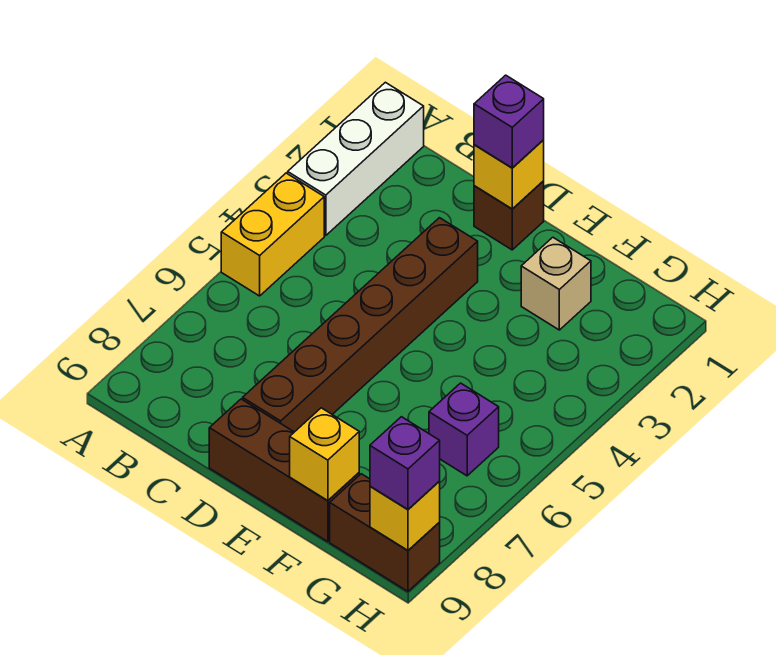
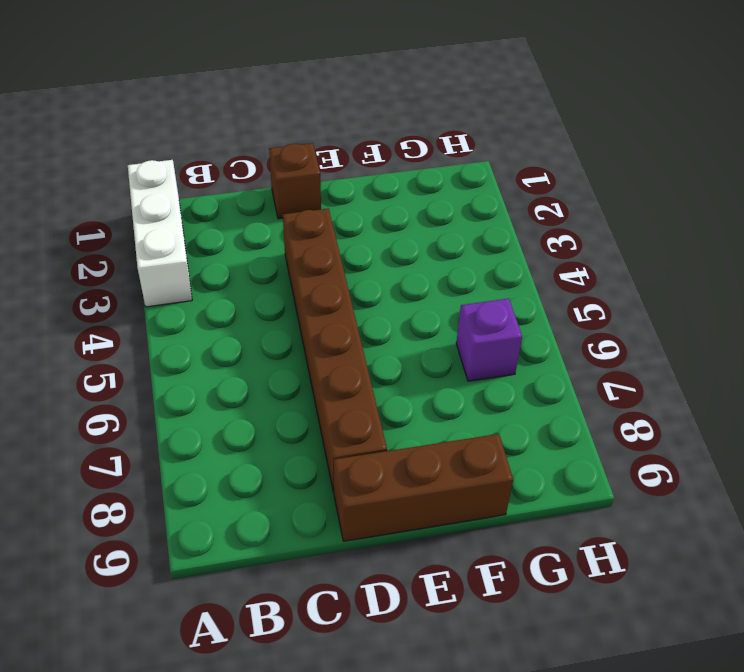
none -> yellow 1x2 brick [221,173,324,296]
none -> tan 1x1 brick [521,237,591,330]
none -> brown 1x2 brick [330,474,440,591]

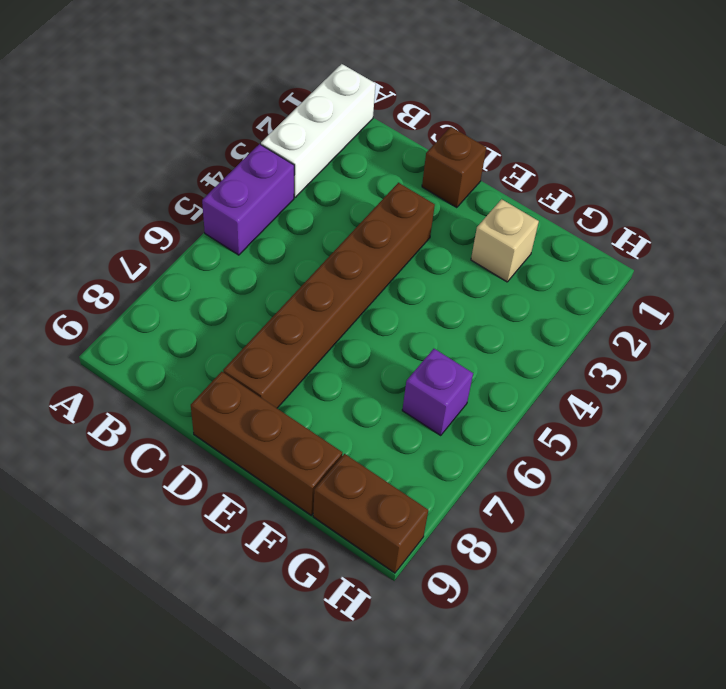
purple 1x2 brick [202,144,294,255] -> yellow 1x2 brick [221,173,324,296]
none -> yellow 1x1 brick [474,140,544,209]
none -> yellow 1x1 brick [290,408,359,501]
none -> yellow 1x1 brick [370,482,440,550]

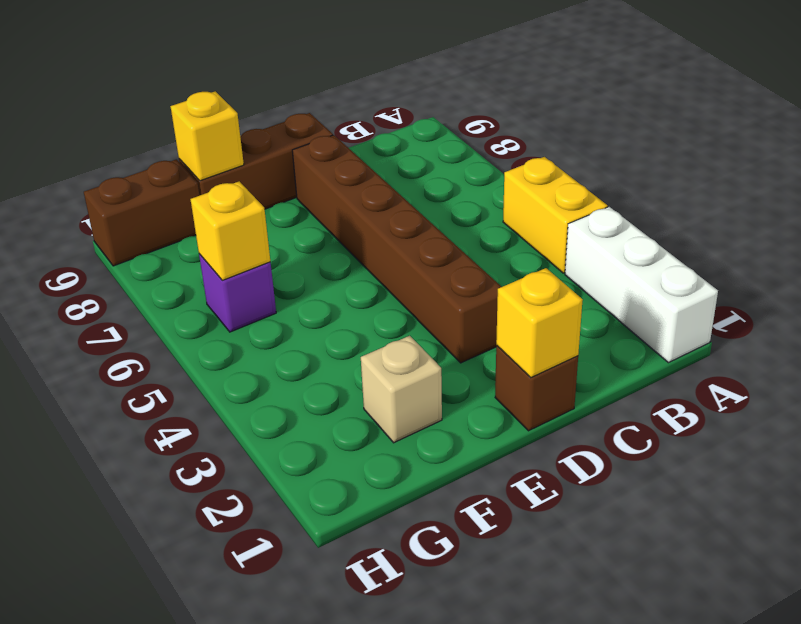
yellow 1x1 brick [190,181,270,280] -> yellow 1x1 brick moved to [370,482,440,550]
none -> purple 1x1 brick [474,75,544,168]
none -> purple 1x1 brick [370,417,440,509]

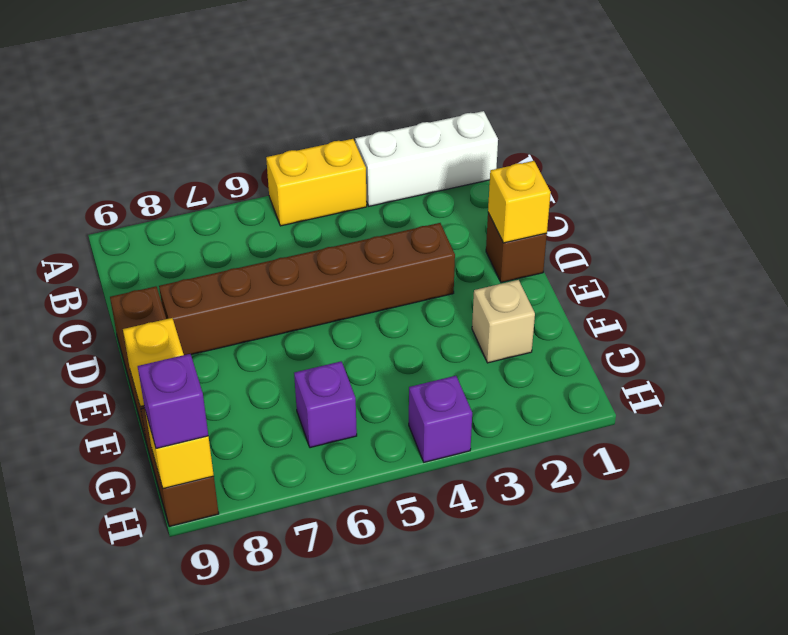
purple 1x1 brick [409,376,472,462] -> purple 1x1 brick moved to [474,75,544,168]

